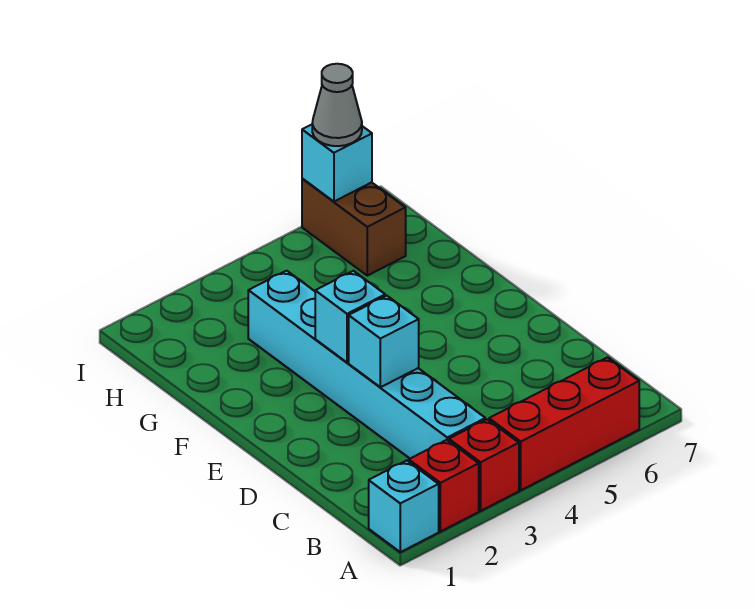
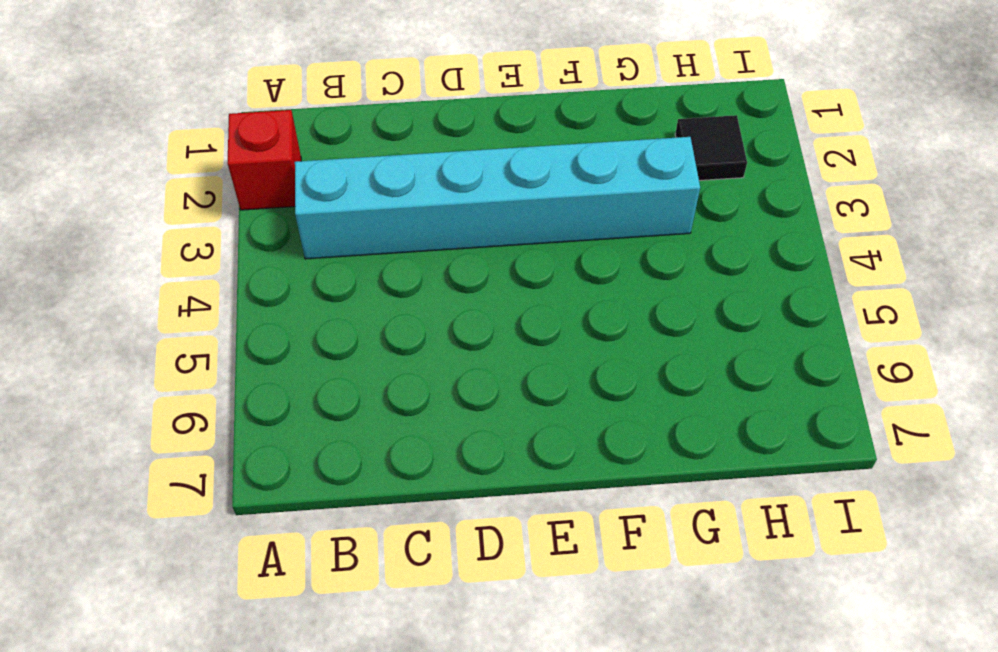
black 1x1 tile [675,115,747,180] -> none
none -> cyan 1x1 brick [369,460,439,552]
none -> red 1x1 brick [449,419,519,511]

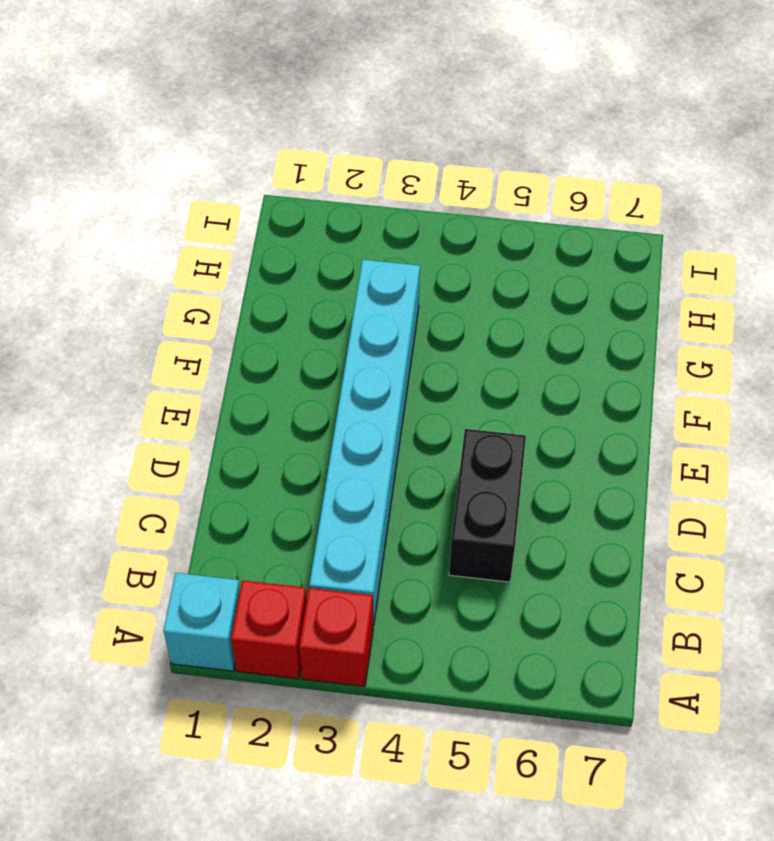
black 1x2 brick [449,429,526,582] -> none
none -> red 1x3 brick [489,357,639,490]
none -> brown 1x2 brick [302,179,406,276]

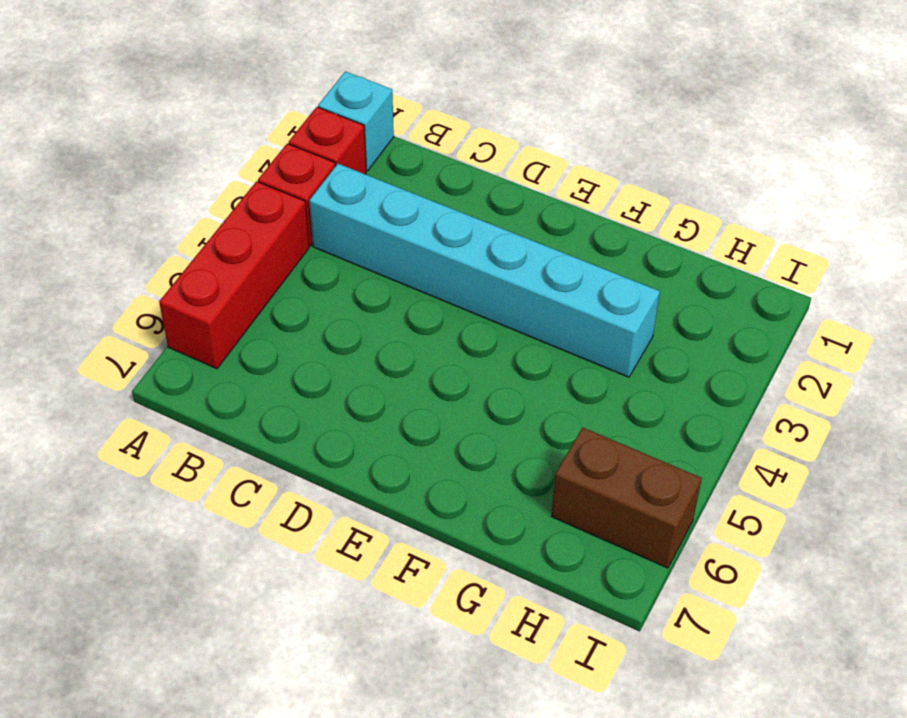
none -> cyan 1x1 brick [349,296,419,387]
none -> cyan 1x1 brick [315,271,385,362]

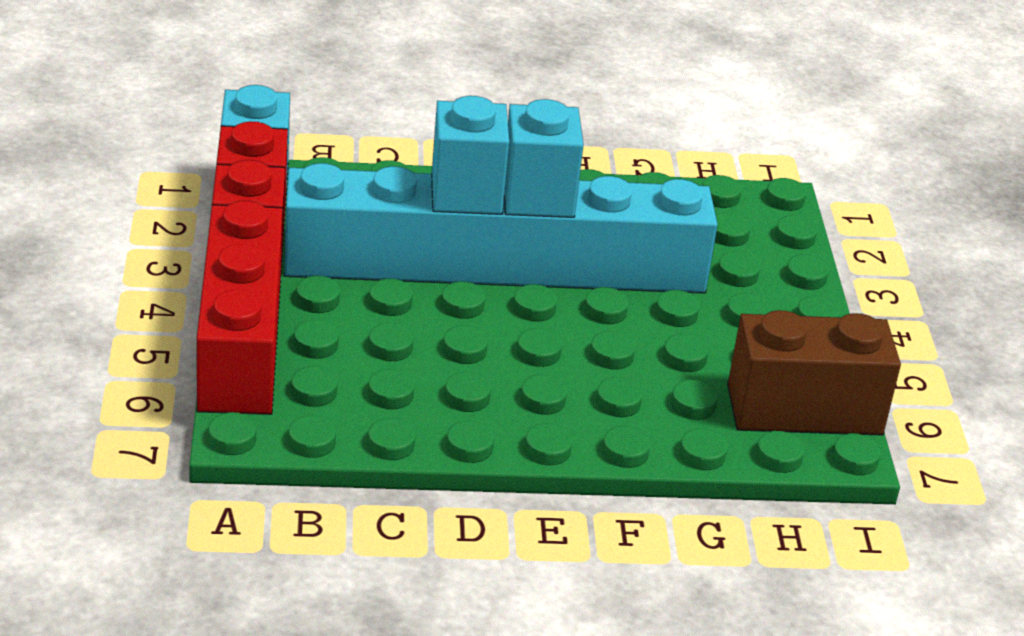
none -> cyan 1x1 brick [302,125,372,201]
none -> grey 1x1 cone [312,64,362,146]

